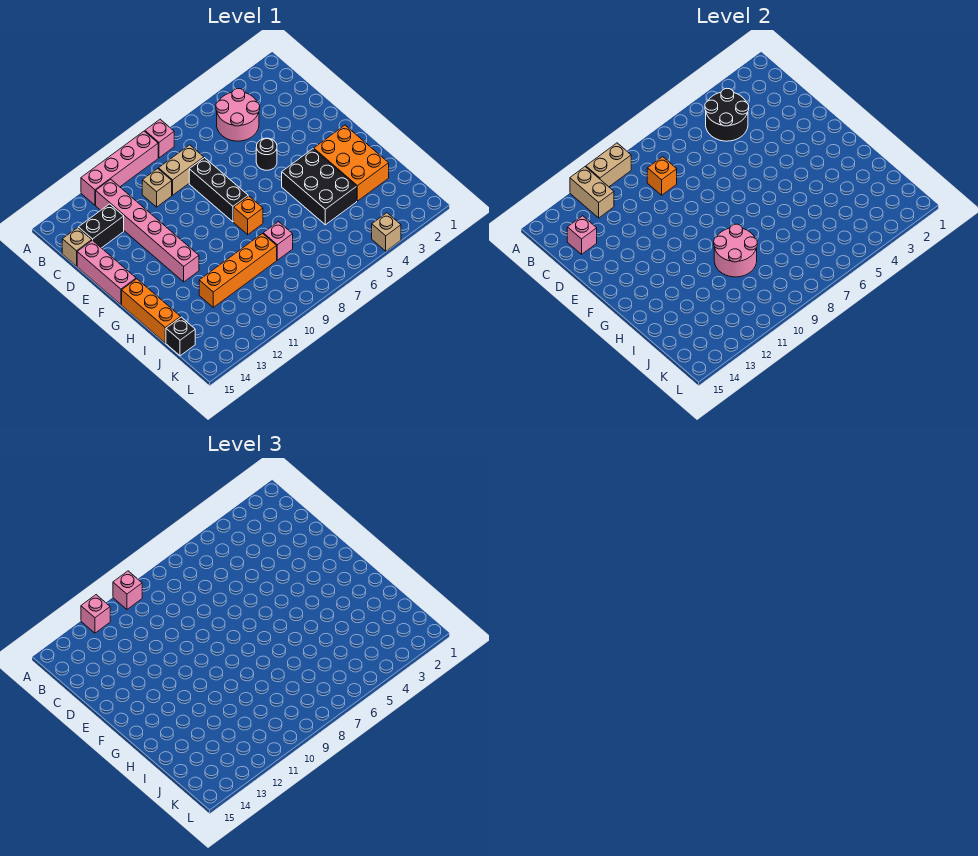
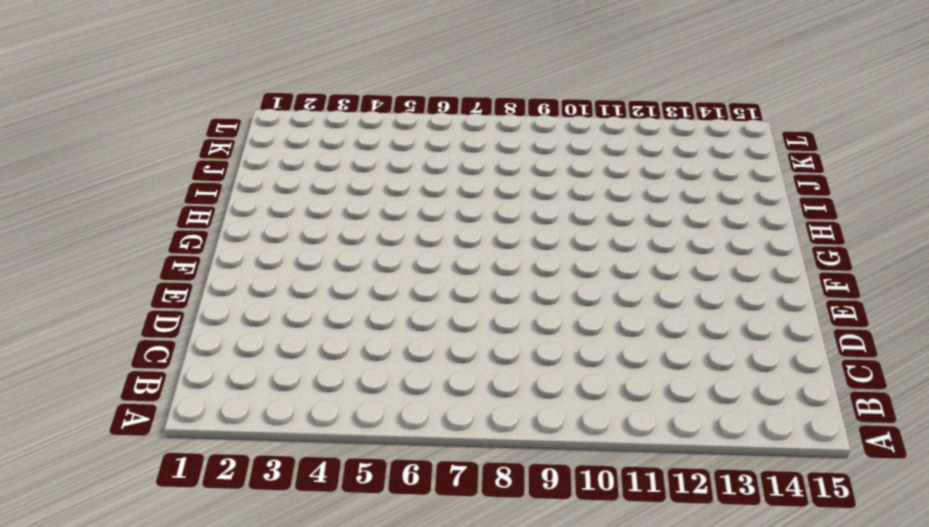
none -> pink 1x1 brick [145,119,174,158]
none -> pink 1x4 brick [81,131,158,205]
none -> pink 2x2 round brick [216,88,260,141]

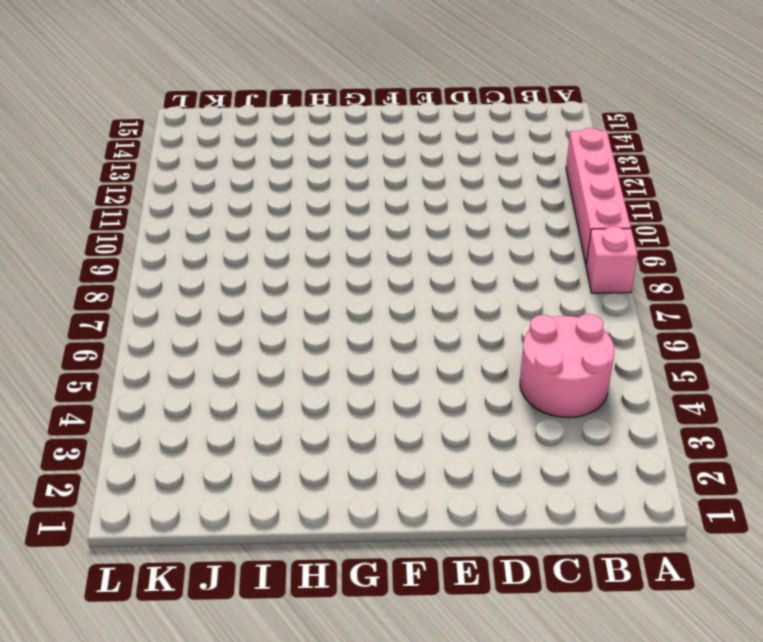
none -> pink 1x6 brick [96,180,199,282]
none -> tan 1x2 brick [158,145,204,195]
none -> tan 1x1 brick [142,169,172,207]

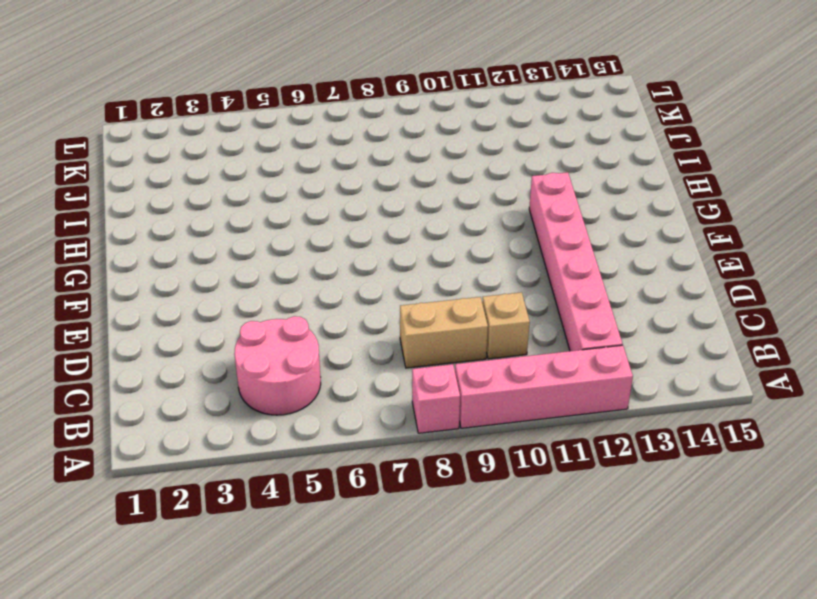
none -> black 1x2 brick [78,204,124,248]
none -> tan 1x1 brick [62,228,92,266]
none -> black 1x3 brick [189,158,248,222]

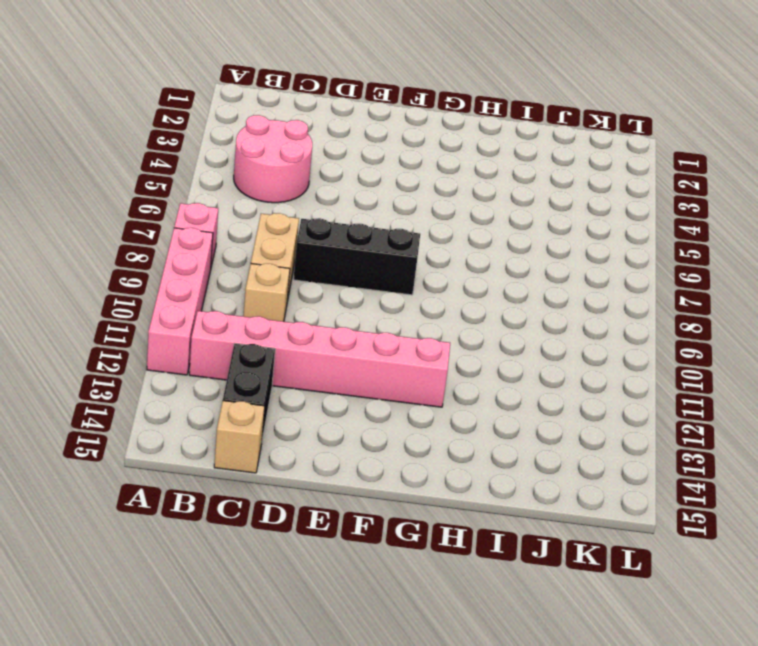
none -> pink 1x3 brick [77,240,136,304]
none -> black 1x1 round brick [256,138,277,170]
none -> orange 2x3 brick [314,125,389,201]

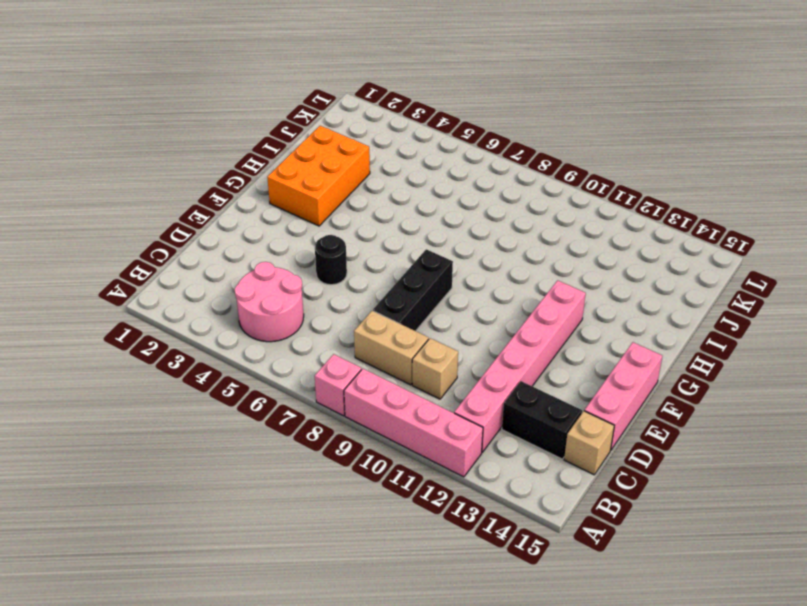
none -> black 2x3 brick [282,149,357,225]
none -> orange 1x1 brick [234,196,263,235]
none -> orange 1x3 brick [122,279,181,343]

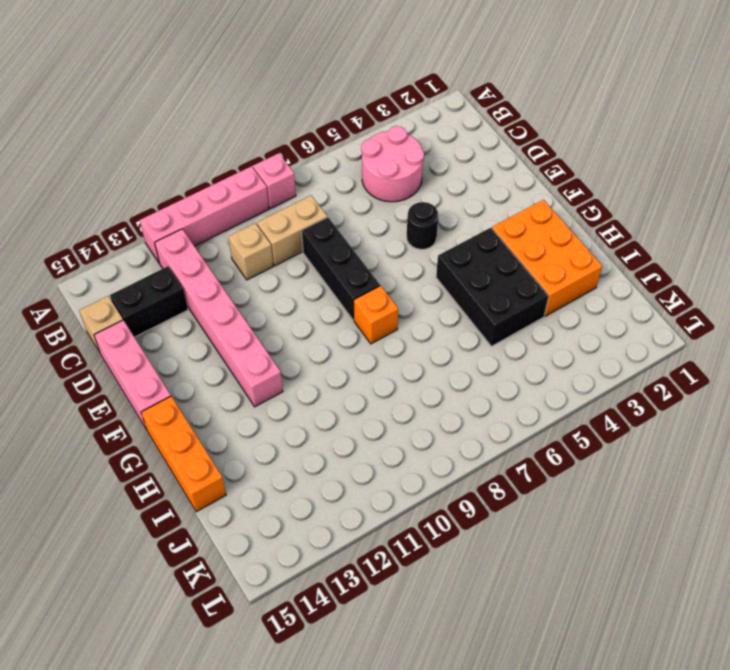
none -> pink 1x1 brick [263,222,293,260]
none -> orange 1x4 brick [199,234,277,307]
none -> black 1x1 brick [166,317,195,356]

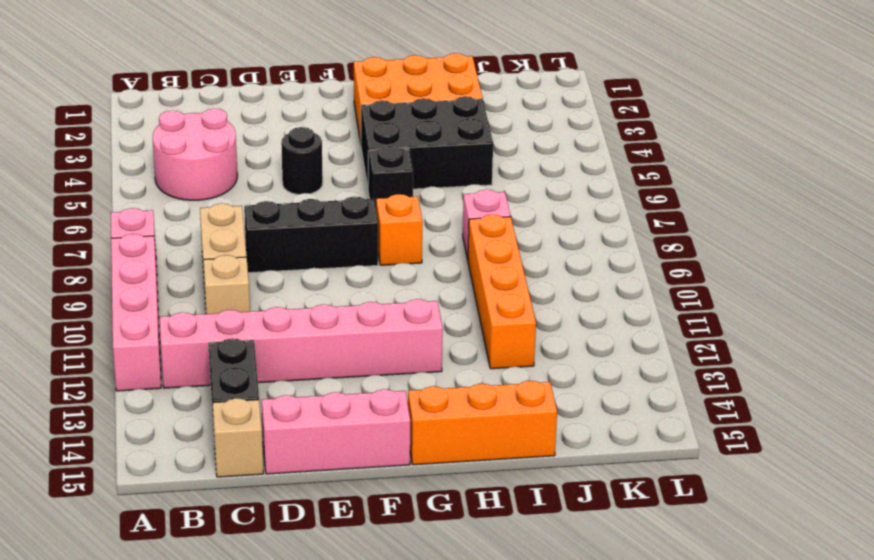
black 1x1 brick [368,146,413,207] -> black 1x1 brick moved to [166,317,195,356]
none -> tan 1x1 brick [372,213,401,251]
none -> tan 1x2 brick [586,143,631,187]
none -> tan 1x2 brick [570,167,614,218]

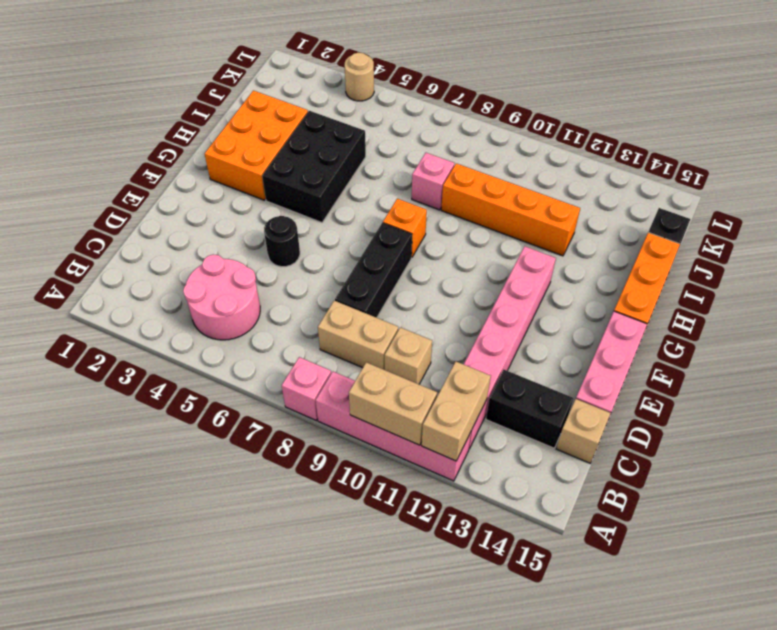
tan 1x1 round brick [345,53,374,101] -> tan 1x1 brick [372,213,401,251]
none -> black 2x2 round brick [705,88,749,141]
none -> orange 1x1 brick [647,157,677,195]
none -> pink 1x1 brick [567,216,597,254]

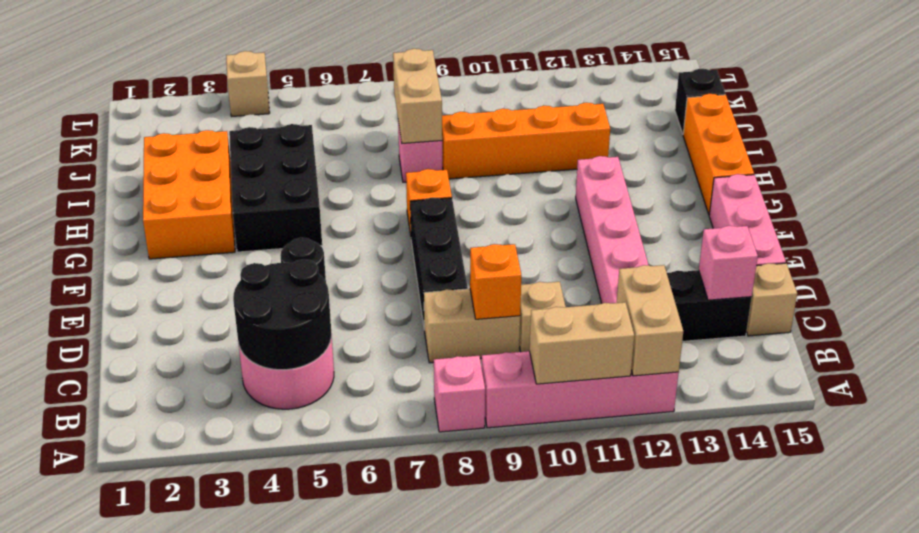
tan 1x2 brick [393,49,442,143] -> none
none -> pink 2x2 round brick [714,224,757,277]
none -> pink 1x1 brick [113,571,142,609]
none -> pink 1x1 brick [81,595,110,633]

